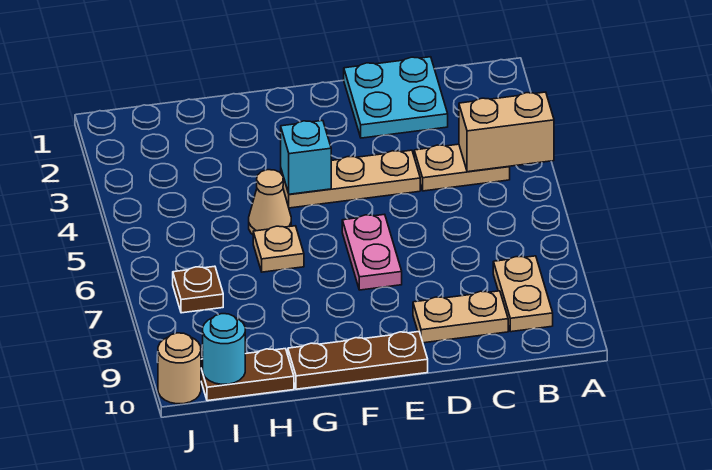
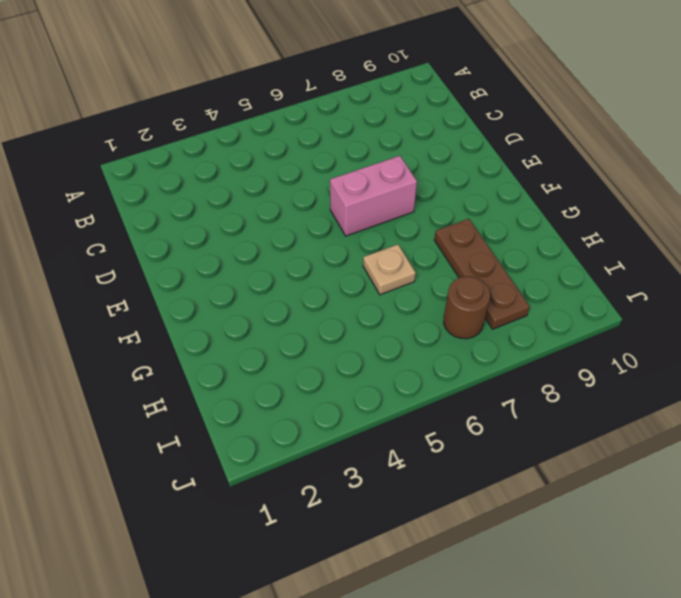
pink 1x2 brick [330,156,417,236] -> pink 1x2 plate [342,214,402,290]
brown 1x3 plate [434,219,530,329] -> brown 1x3 plate moved to [288,332,428,389]
brown 1x1 round brick [444,276,490,339] -> brown 1x1 plate [173,266,223,313]
none -> tan 1x2 plate [414,144,510,191]
none -> tan 1x2 plate [493,256,553,332]
none -> cyan 2x2 plate [344,57,448,138]

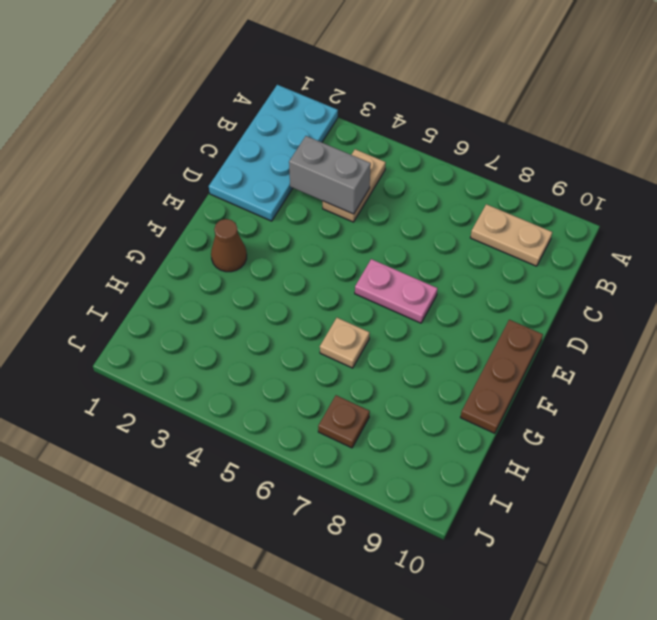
cyan 2x4 plate [209,85,338,221] -> cyan 2x2 plate [344,57,448,138]
grey 1x2 brick [289,136,371,214] -> none
brown 1x1 cone [211,219,247,272] -> none
none -> tan 1x2 plate [413,291,508,343]
none -> tan 1x3 plate [281,150,420,208]
none -> tan 1x1 cone [249,170,291,234]

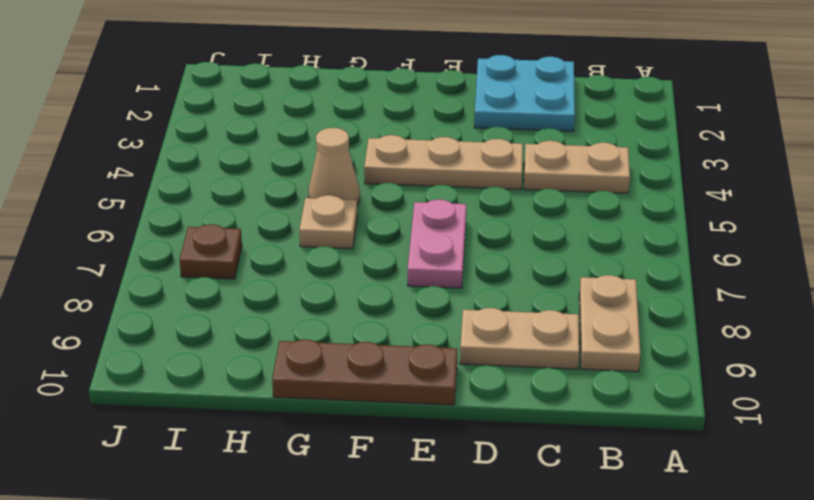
none -> brown 1x2 plate [201,349,294,401]
none -> tan 1x1 round brick [158,333,201,404]
none -> tan 1x2 brick [459,92,554,172]

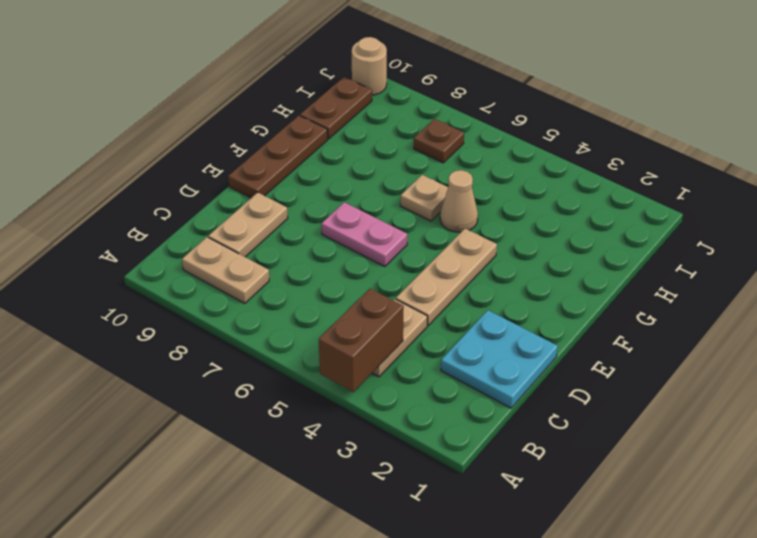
brown 1x2 brick [319,289,404,392] -> tan 1x2 brick [459,92,554,172]
none -> cyan 1x1 brick [281,121,331,194]
none -> cyan 1x1 round brick [203,314,245,384]

